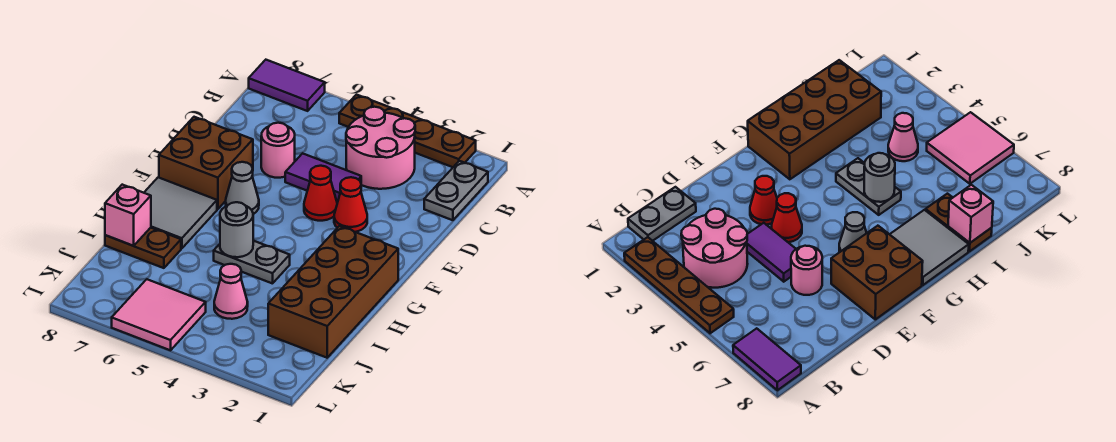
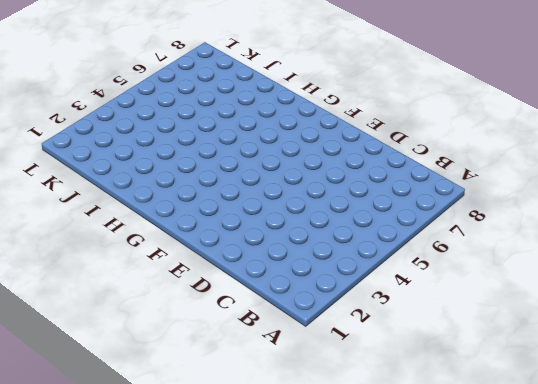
none -> brown 1x4 plate [339,95,476,167]
none -> purple 1x2 tile [249,60,325,111]
none -> grey 1x2 plate [424,161,488,220]

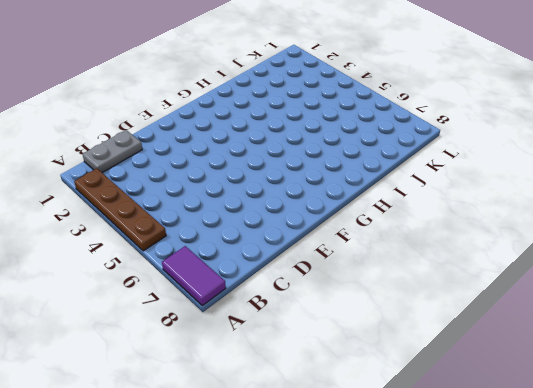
none -> pink 2x2 round brick [346,107,415,189]
none -> purple 1x2 tile [285,153,361,202]
none -> pink 1x1 round brick [261,123,295,178]

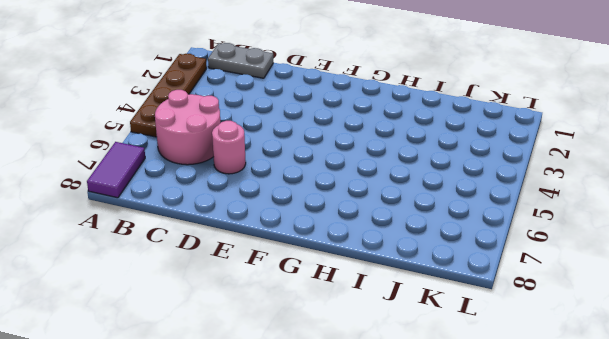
pink 2x2 round brick [155,90,220,165] -> pink 2x2 round brick moved to [346,107,415,189]
none -> purple 1x2 tile [285,153,361,202]
none -> red 1x1 cone [334,177,367,232]
none -> red 1x1 cone [304,166,337,221]

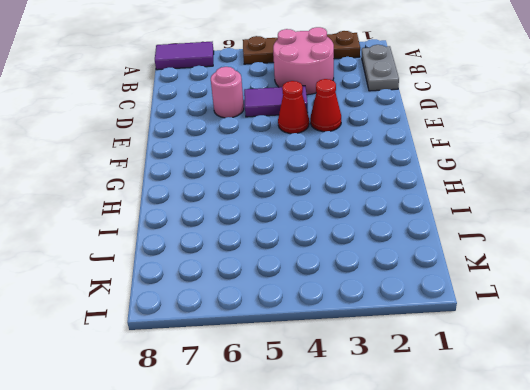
none -> brown 2x2 brick [159,117,253,209]
none -> grey 1x1 cone [226,162,259,214]
none -> brown 2x4 brick [268,226,398,358]

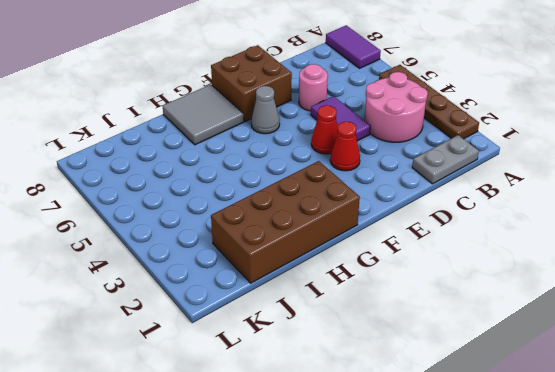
none -> grey 1x2 plate [214,241,290,284]
none -> brown 1x2 plate [105,228,181,268]
none -> pink 1x1 cone [214,264,248,319]

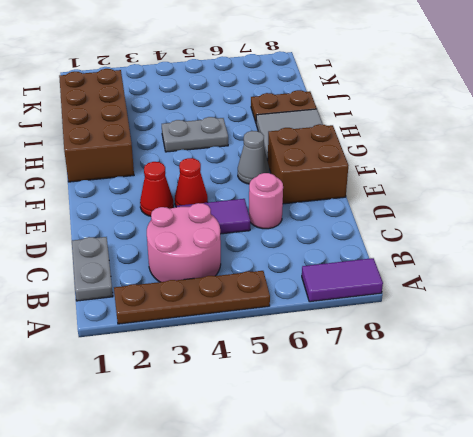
none -> pink 1x1 cone [214,264,248,319]
none -> pink 2x2 tile [112,279,206,350]
none -> grey 1x1 round brick [220,202,253,257]

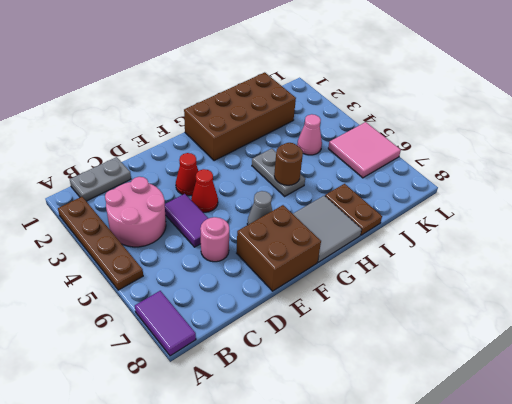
brown 1x1 round brick [274,143,303,185] -> grey 1x1 round brick [220,202,253,257]
none -> pink 1x1 brick [105,185,151,246]

